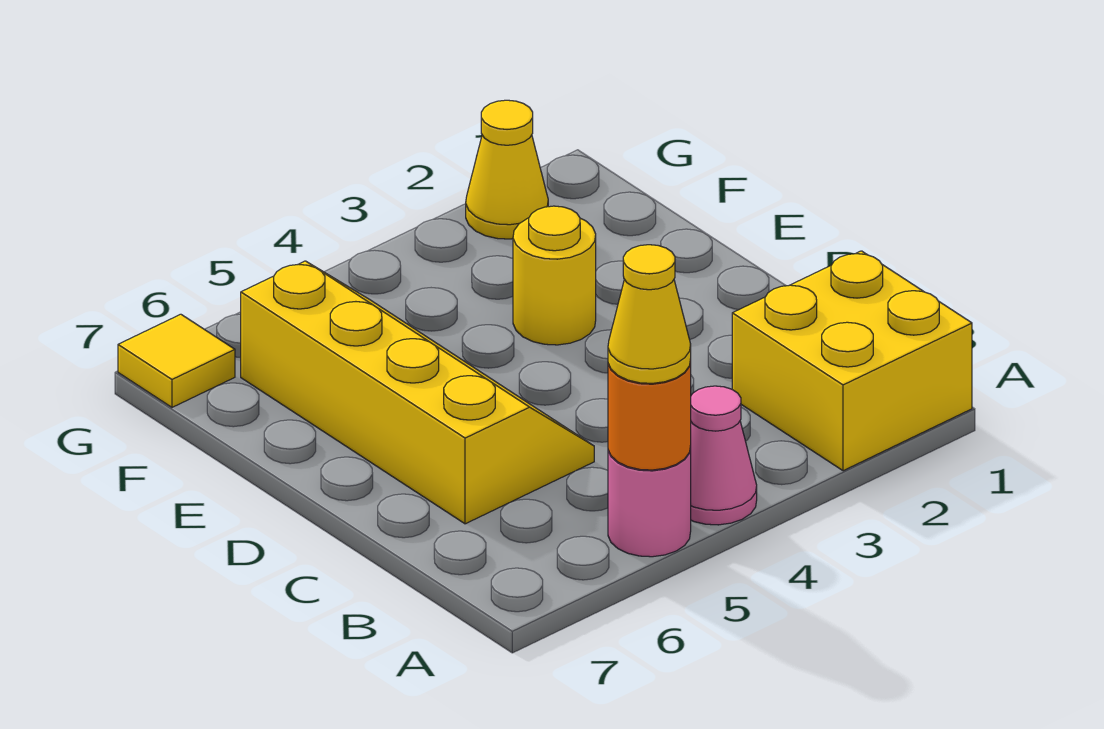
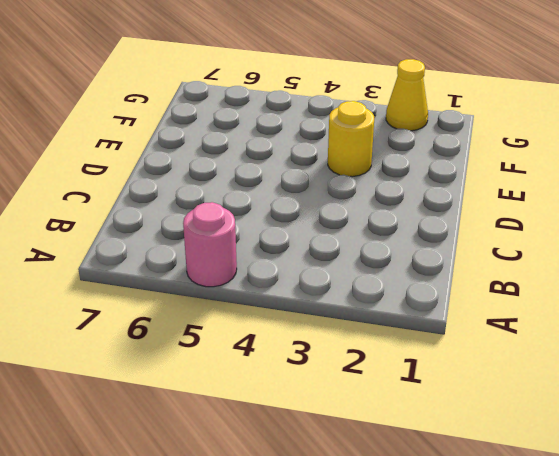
none -> yellow 2x2 brick [732,251,972,471]
none -> pink 1x1 cone [690,386,757,525]

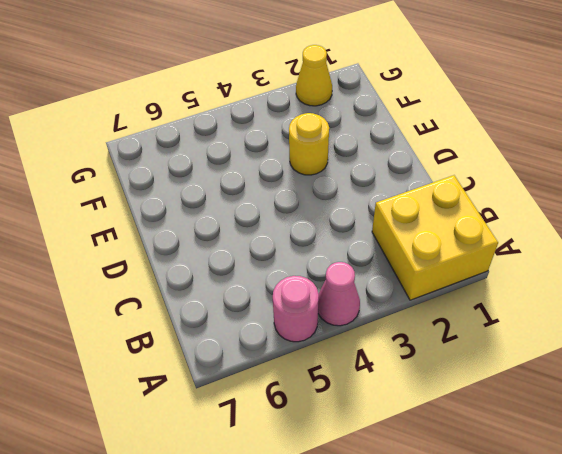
none -> yellow 2x4 slope [241,261,594,524]
none -> yellow 1x1 tile [118,314,235,407]

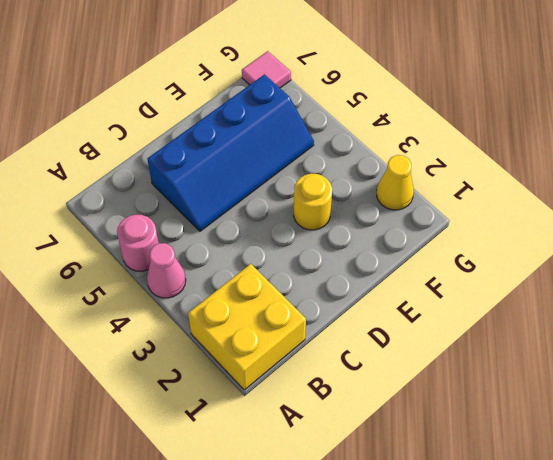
blue 2x4 slope [148,75,314,231] -> yellow 2x4 slope [241,261,594,524]
pink 1x1 tile [242,51,291,88] -> yellow 1x1 tile [118,314,235,407]
none -> orange 1x1 round brick [608,360,691,470]
none -> yellow 1x1 cone [608,245,691,383]

